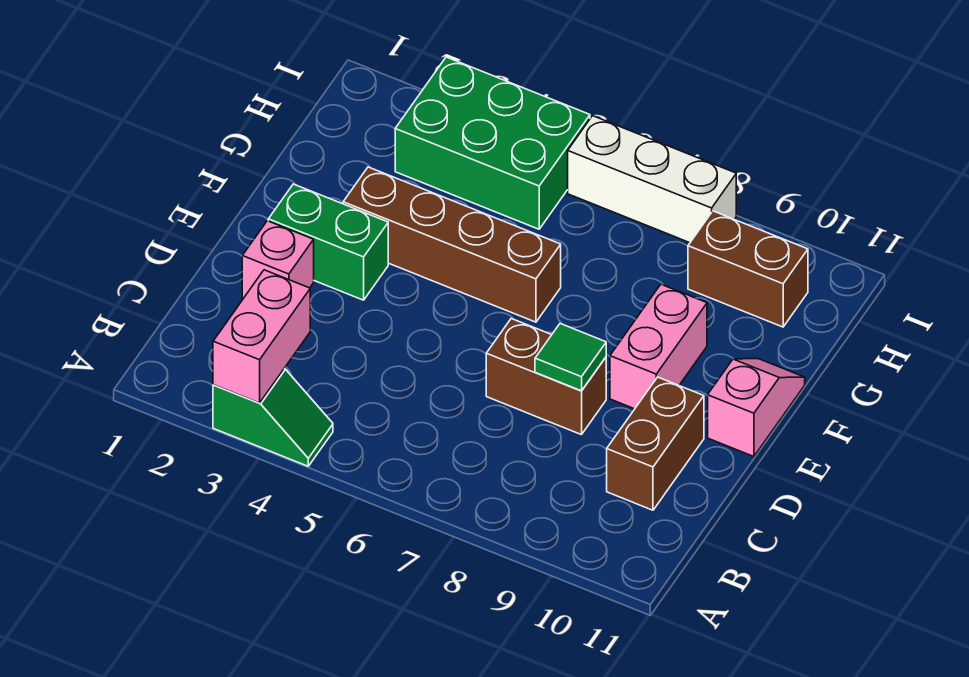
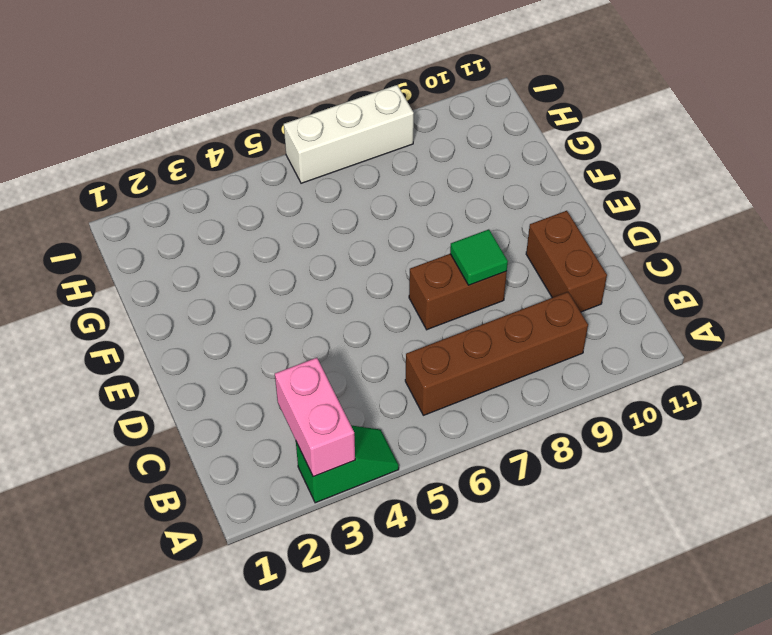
brown 1x4 brick [405,292,588,415] -> brown 1x4 brick moved to [343,167,561,322]
none -> pink 1x1 brick [242,221,314,299]
none -> green 1x2 brick [268,184,388,300]
none -> pink 1x2 brick [610,284,707,409]

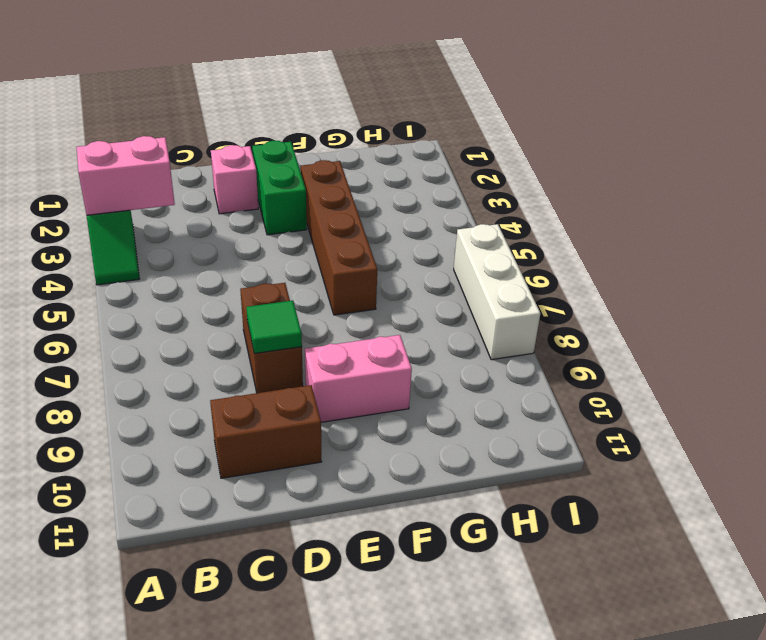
none -> pink 1x2 slope [708,359,805,457]
none -> green 2x3 brick [395,57,590,229]
none -> brown 1x2 brick [688,211,808,327]

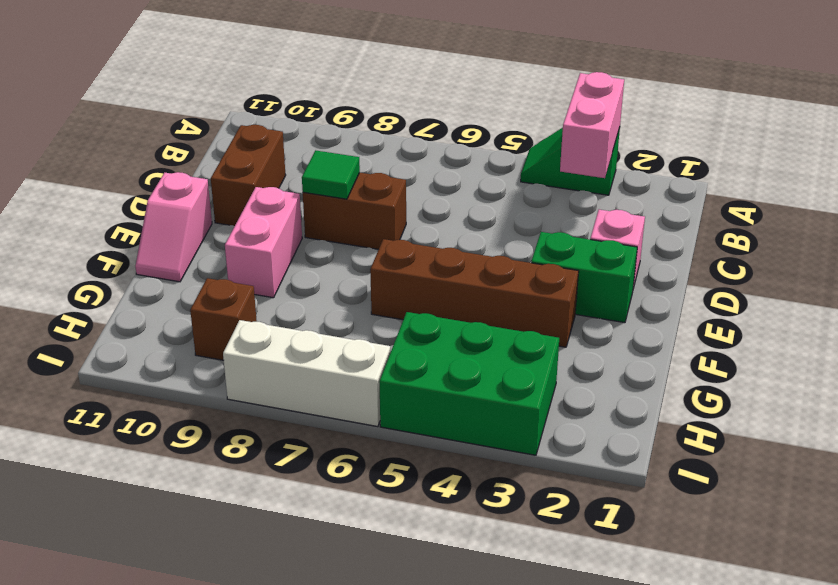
brown 1x1 brick [190,278,257,360] -> brown 1x2 brick [688,211,808,327]

